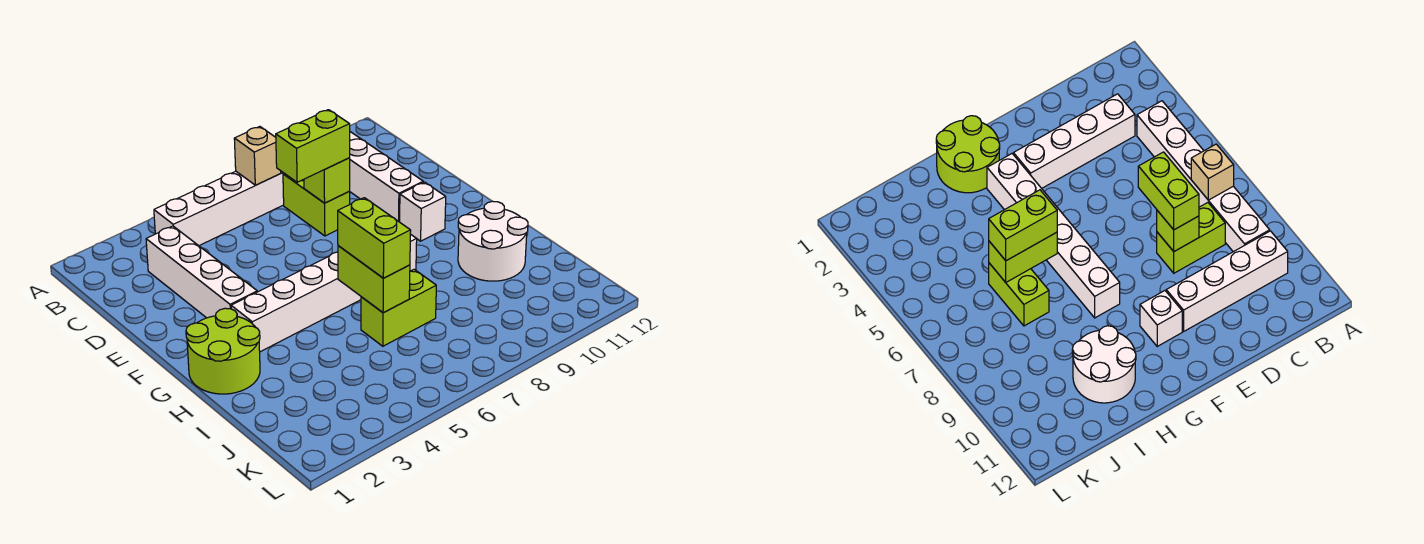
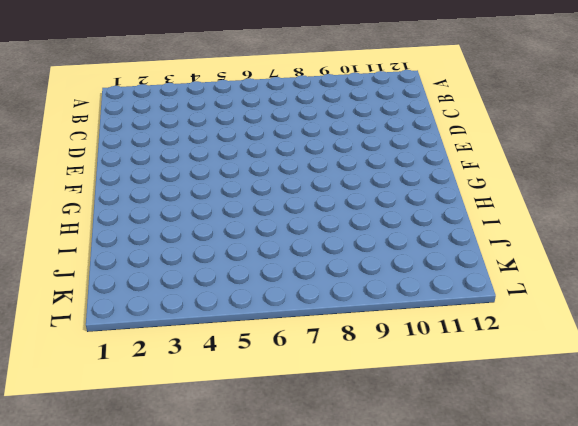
none -> white 1x6 brick [154,171,284,246]
none -> white 1x4 brick [350,132,423,222]
none -> white 1x4 brick [146,226,257,318]

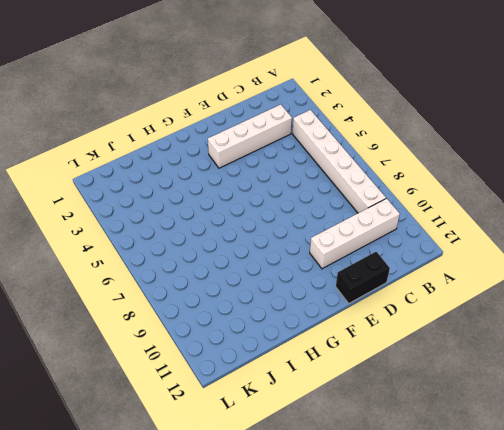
black 1x2 brick [336,252,390,303] -> none
none -> lime 1x2 brick [283,173,350,236]
none -> white 1x1 brick [400,182,446,241]
none -> lime 2x2 round brick [186,308,260,394]

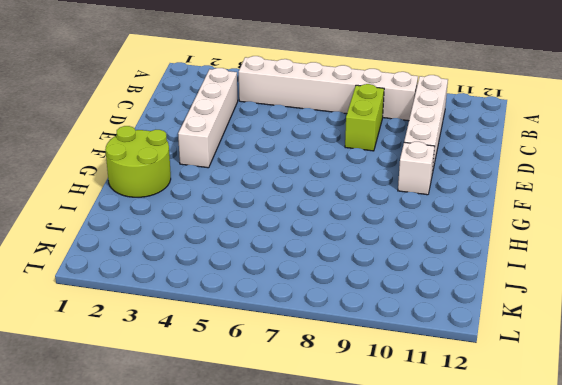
none -> white 1x6 brick [231,234,417,352]
none -> white 2x2 round brick [458,201,528,281]
none -> lime 1x2 brick [361,269,436,346]

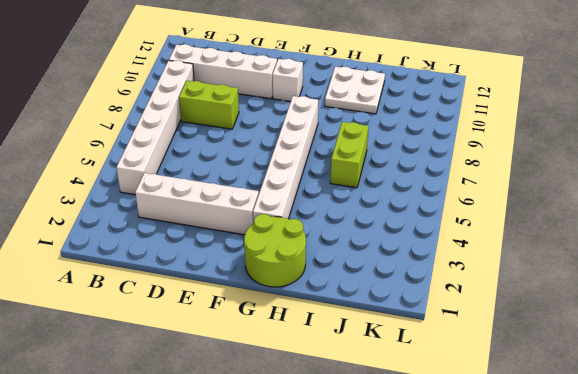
white 2x2 plate [325,67,385,114] -> white 2x2 round brick [458,201,528,281]
none -> tan 1x1 brick [234,127,281,185]
none -> lime 1x1 brick [304,158,350,203]
none -> lime 1x2 brick [338,246,410,313]

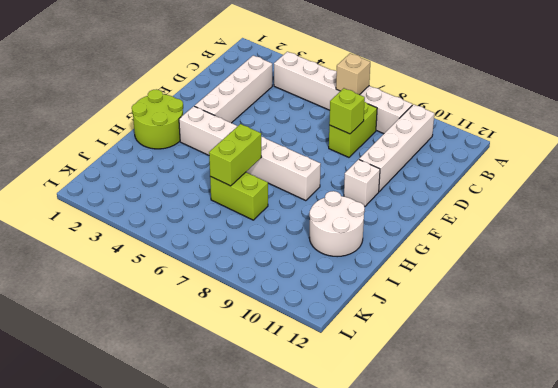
none -> lime 1x2 brick [276,110,350,182]
none -> lime 1x2 brick [338,198,411,278]

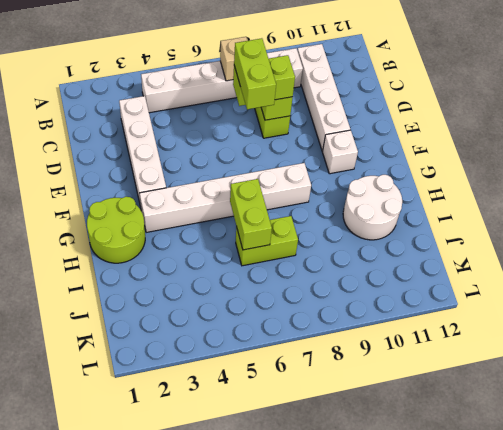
lime 1x2 brick [234,38,276,109] -> lime 1x2 brick moved to [338,198,411,278]

